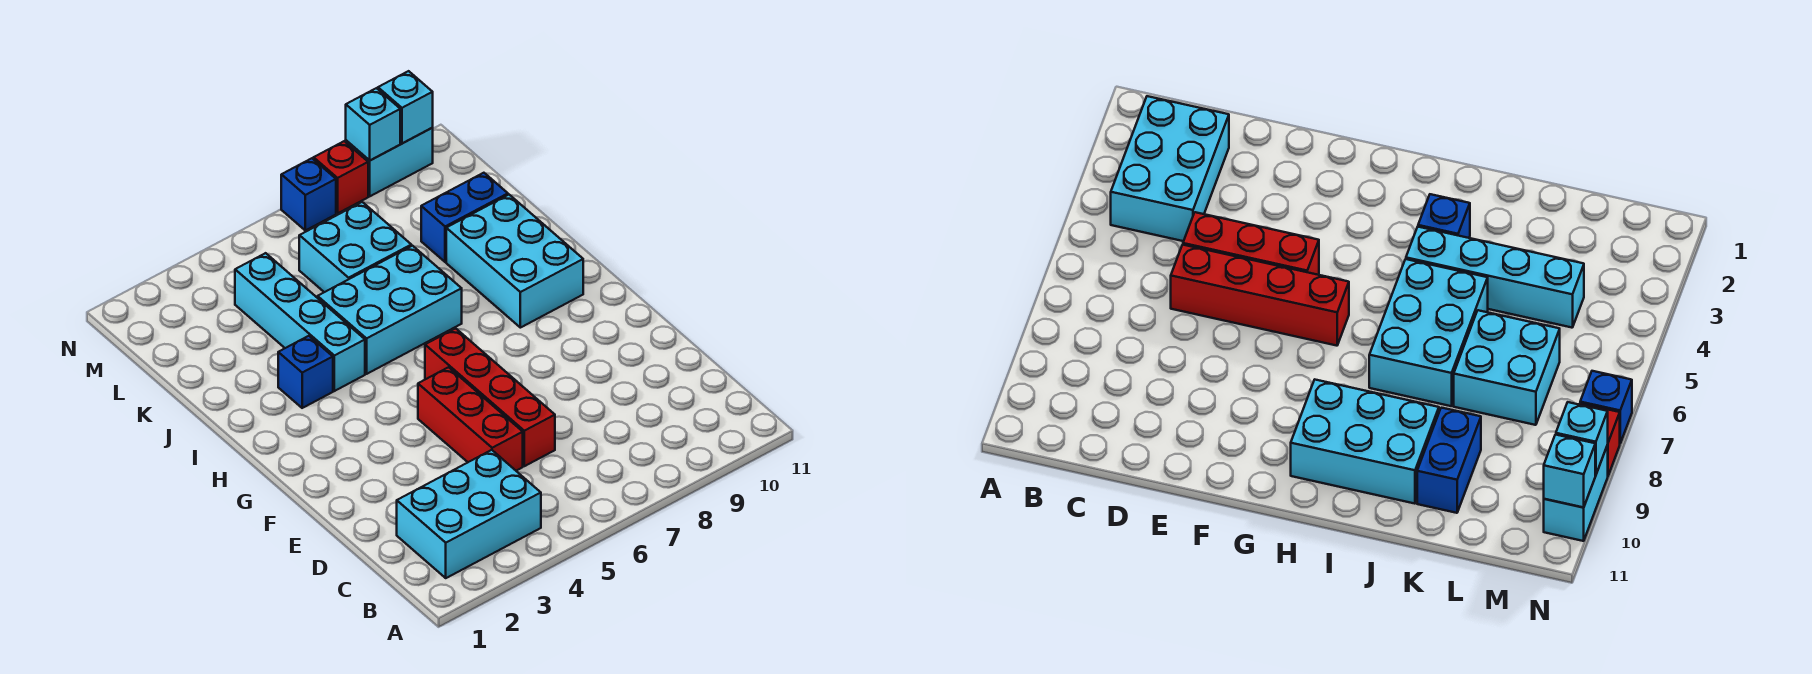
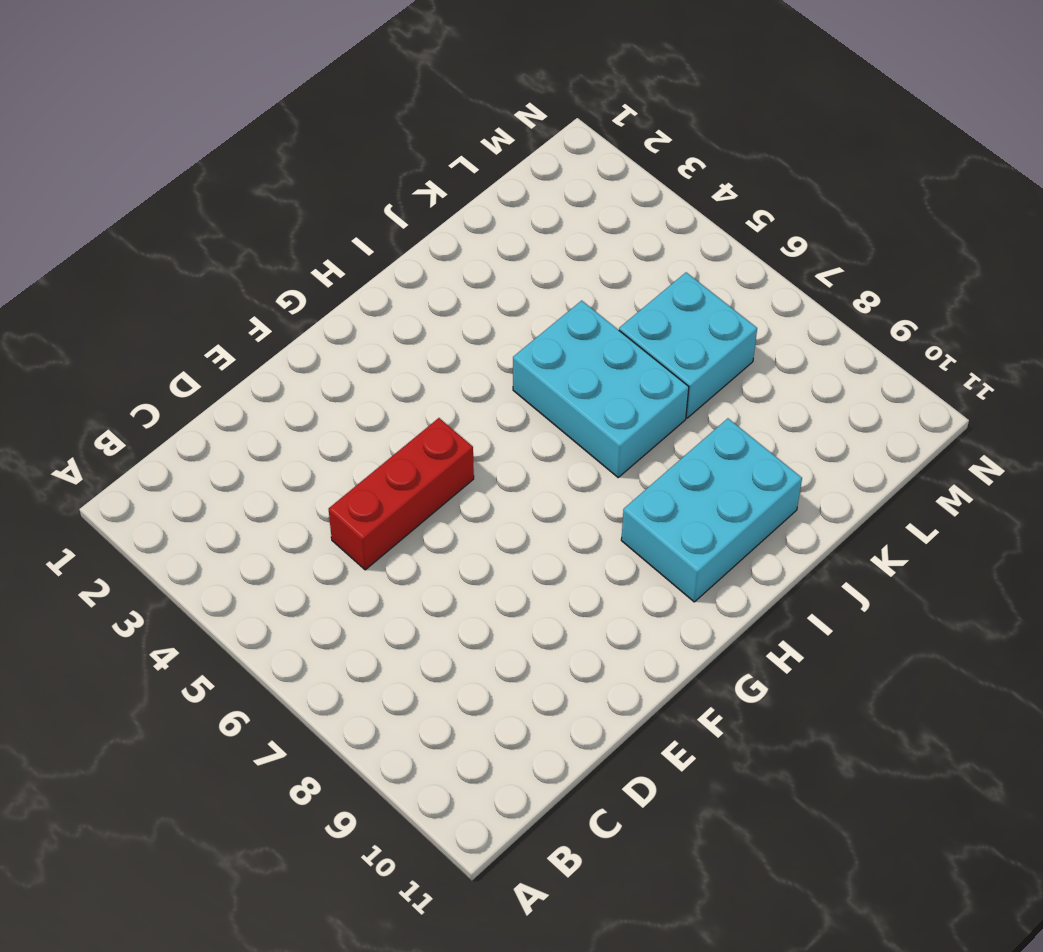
none -> cyan 2x3 brick [397,450,541,578]
none -> red 1x4 brick [425,328,555,466]
none -> blue 1x1 brick [278,336,333,408]

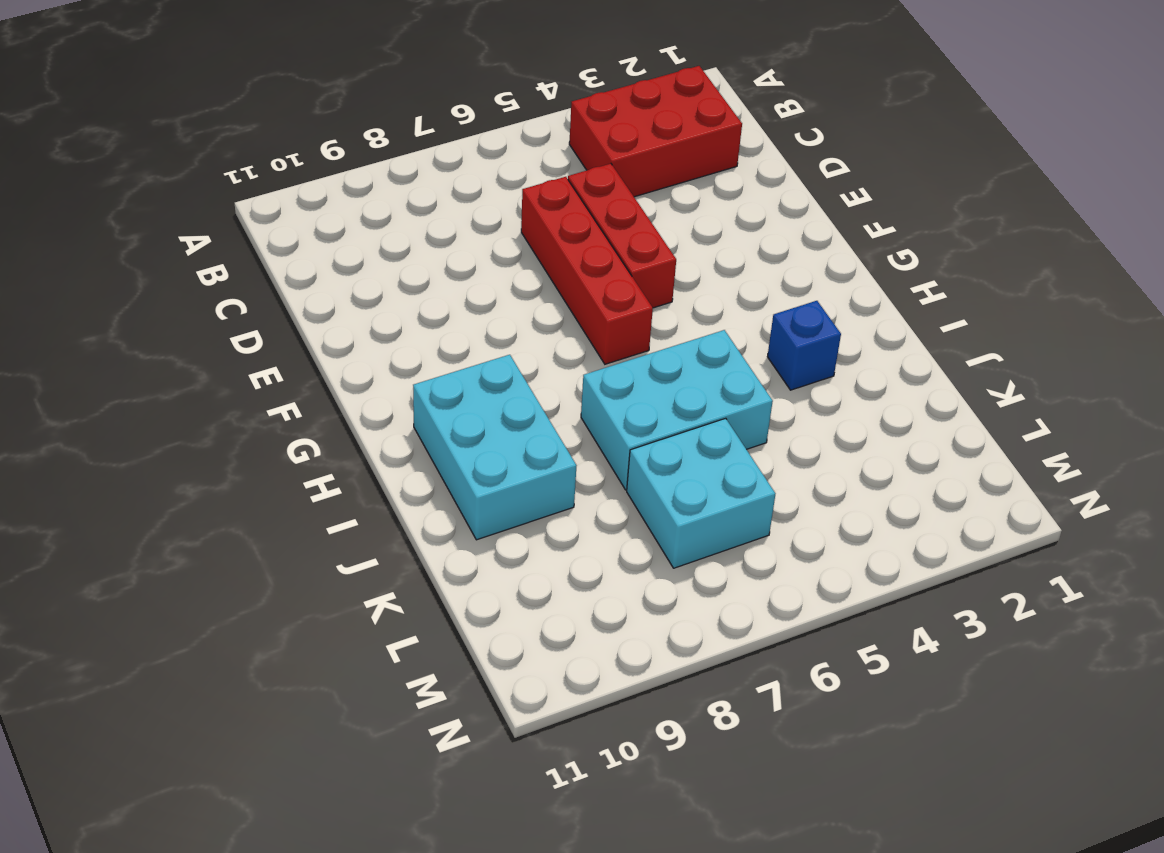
red 2x3 brick [569,66,742,197] -> cyan 2x3 brick [397,450,541,578]
none -> cyan 1x4 brick [235,253,365,391]
none -> blue 1x2 brick [421,173,508,262]
none -> blue 1x1 brick [281,158,336,230]

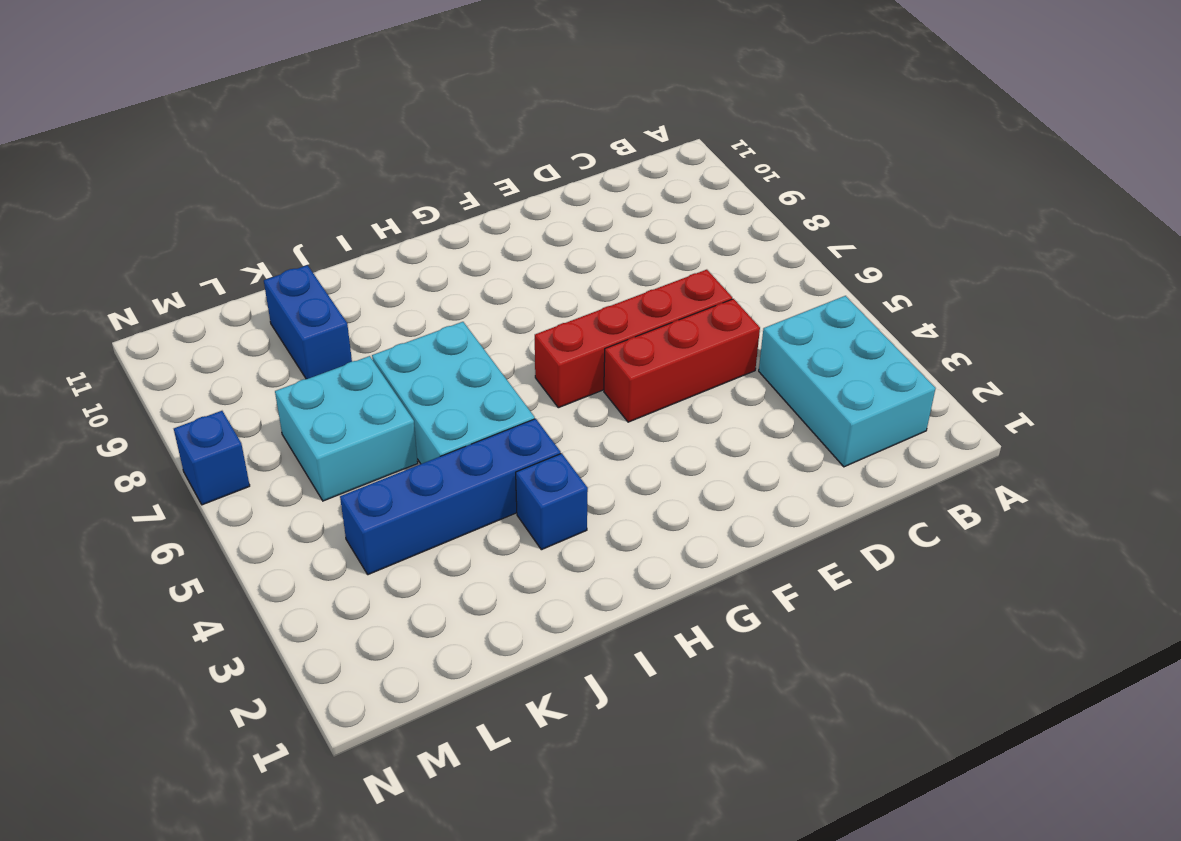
blue 1x4 brick [340,419,561,575] -> cyan 1x4 brick [235,253,365,391]
none -> cyan 2x3 brick [446,195,583,328]
none -> red 1x1 brick [314,141,368,213]
none -> cyan 1x2 brick [346,128,433,196]

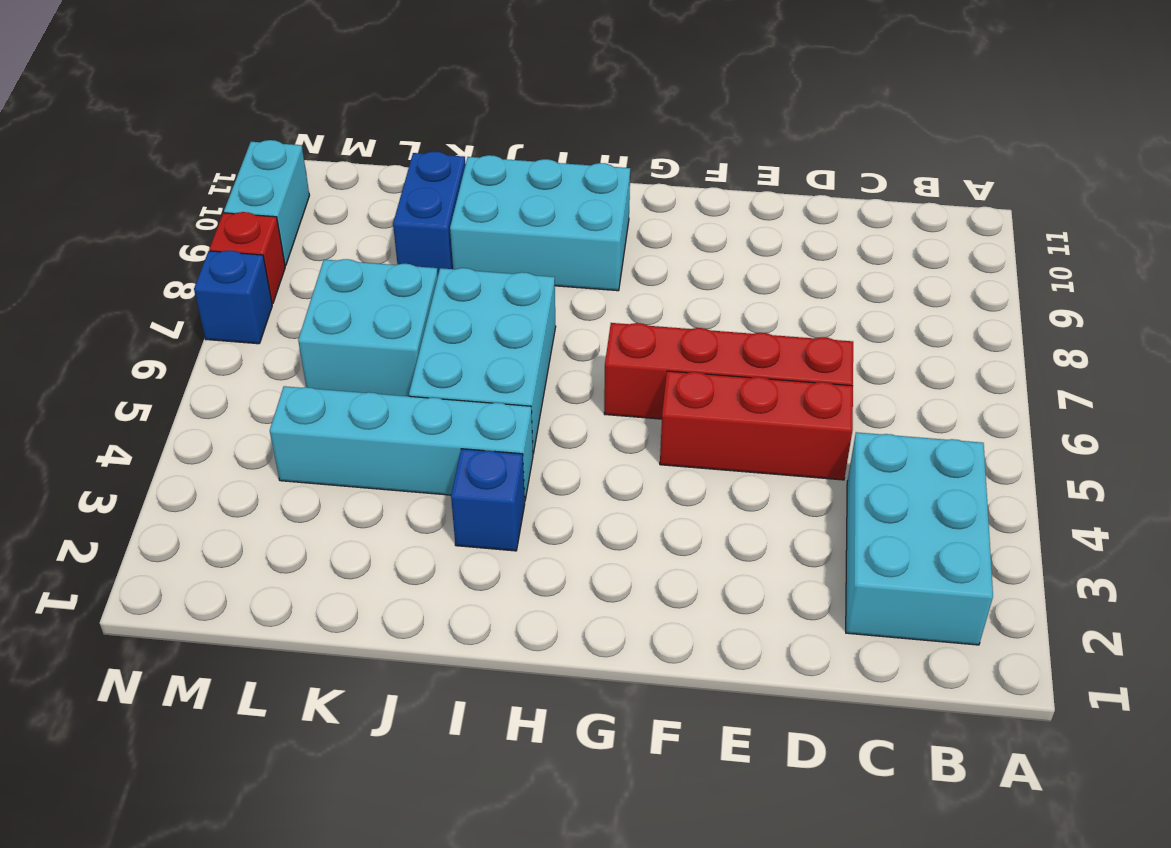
none -> cyan 1x1 brick [346,88,400,160]
none -> cyan 1x1 brick [378,71,433,143]

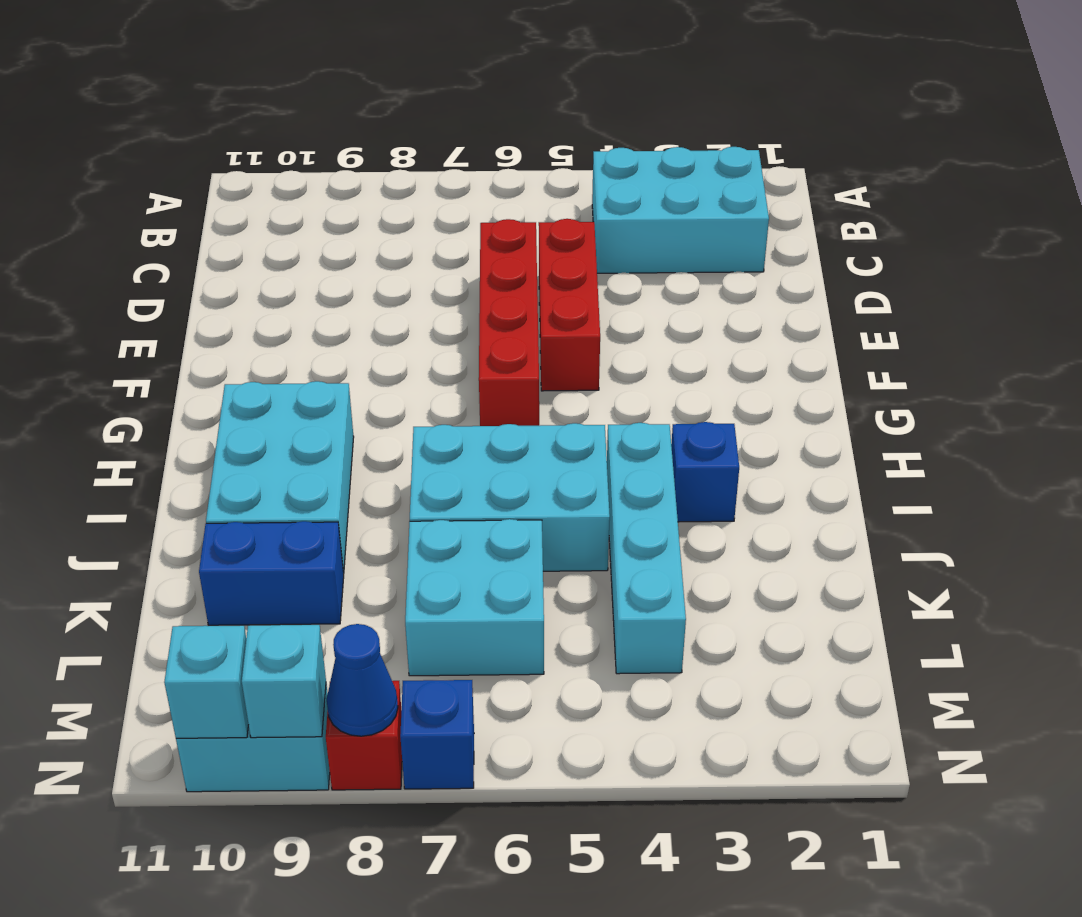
blue 1x1 cone [327,624,398,736] -> none

